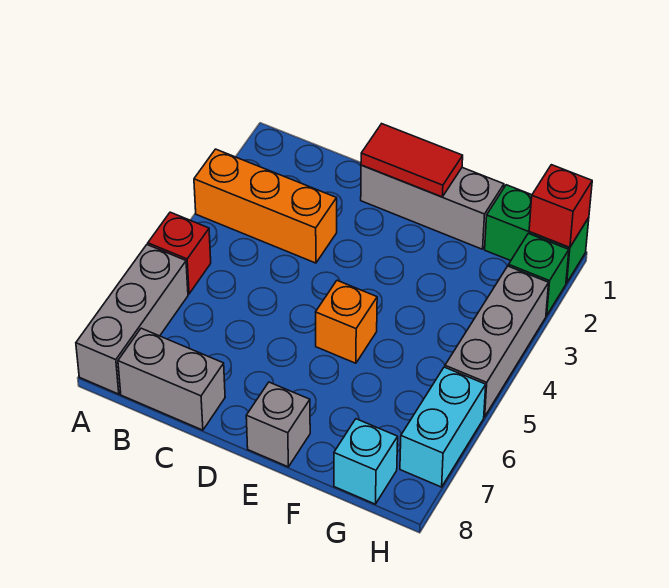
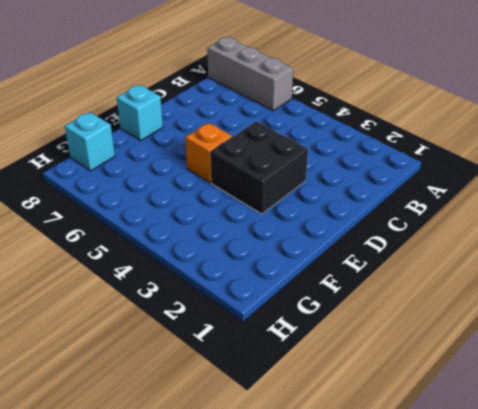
black 2x2 brick [210,121,308,214] -> none
cyan 1x1 brick [117,85,163,141] -> grey 1x1 brick [246,382,310,467]
none -> orange 1x3 brick [194,149,337,263]
none -> red 1x1 brick [148,212,211,294]
none -> grey 1x2 brick [118,328,225,430]

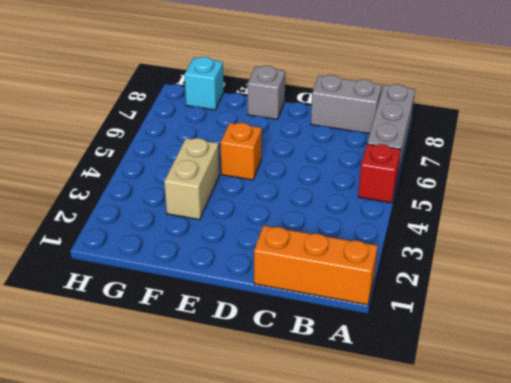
orange 1x3 brick [254,225,378,305] -> orange 1x3 brick moved to [194,149,337,263]
tan 1x2 brick [164,138,219,220] -> none
none -> grey 1x3 brick [361,165,504,249]
none -> green 1x2 brick [485,185,589,283]
none -> green 1x1 brick [509,233,569,316]

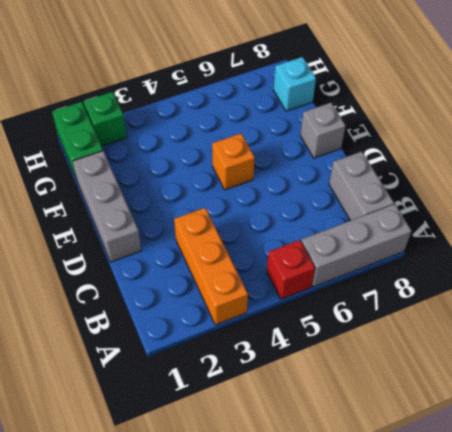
none -> grey 1x3 brick [445,266,549,417]
none -> cyan 1x2 brick [400,367,486,487]
none -> red 1x2 tile [361,124,463,197]

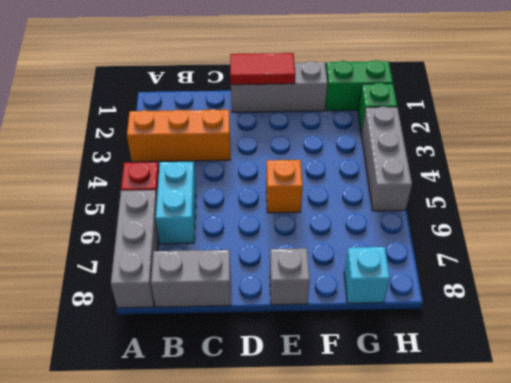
cyan 1x2 brick [156,162,196,244] -> cyan 1x2 brick moved to [400,367,486,487]
none -> red 1x1 brick [529,165,592,248]

